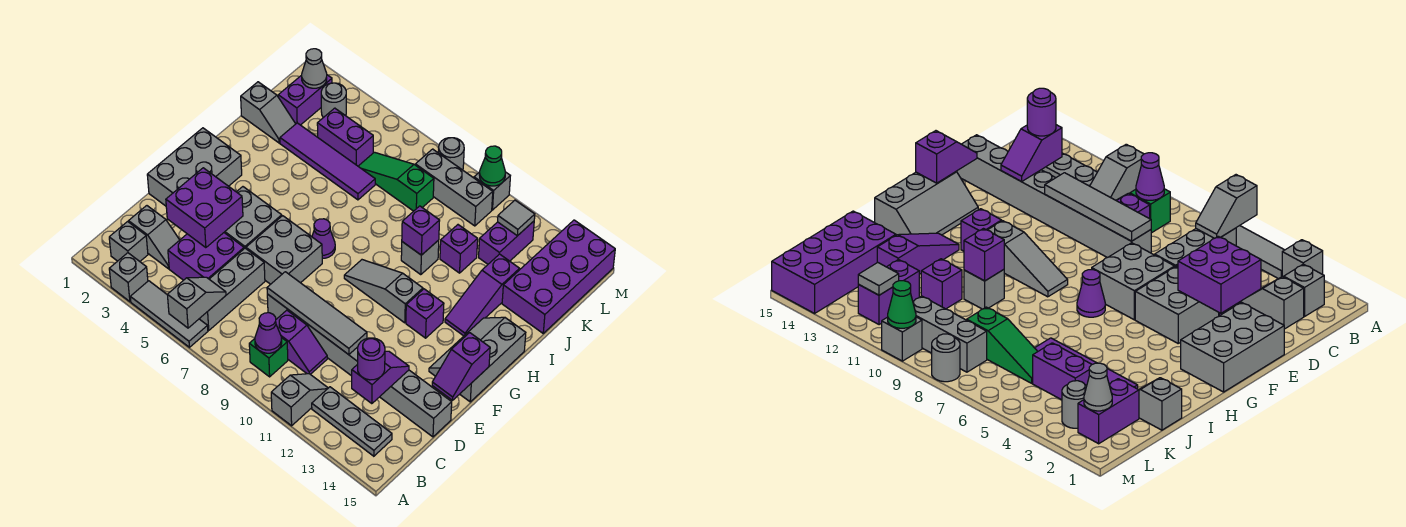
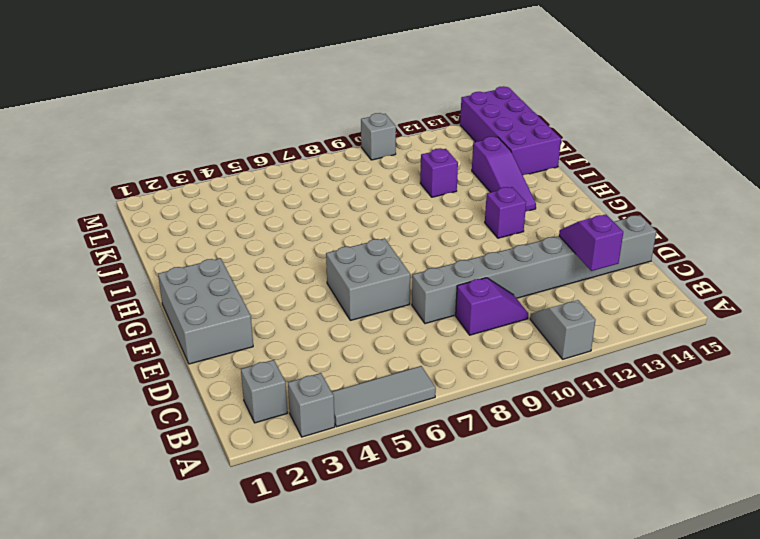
none -> grey 1x3 brick [199,248,265,330]
none -> green 1x1 brick [249,337,288,377]
none -> grey 1x3 plate [312,387,392,456]
none -> grey 1x2 slope [129,206,179,269]

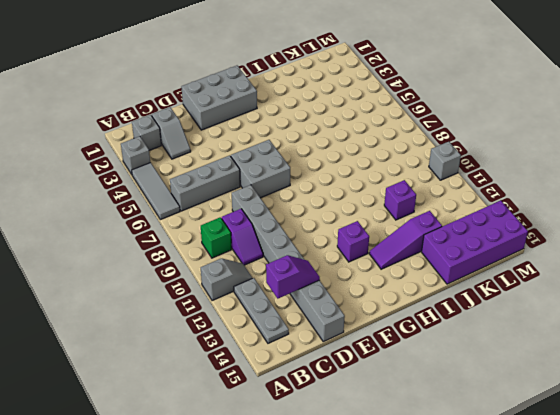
none -> purple 2x2 brick [168,233,244,280]
none -> grey 2x2 brick [224,187,282,249]
none -> grey 2x3 slope [429,317,526,402]
none -> purple 1x1 cone [312,219,335,259]

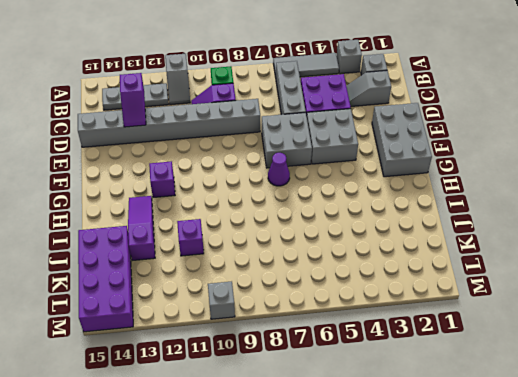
none -> grey 2x3 slope [429,317,526,402]
none -> grey 1x3 slope [344,260,423,323]
none -> grey 1x1 brick [401,240,439,275]
none -> grey 1x2 slope [241,82,295,143]

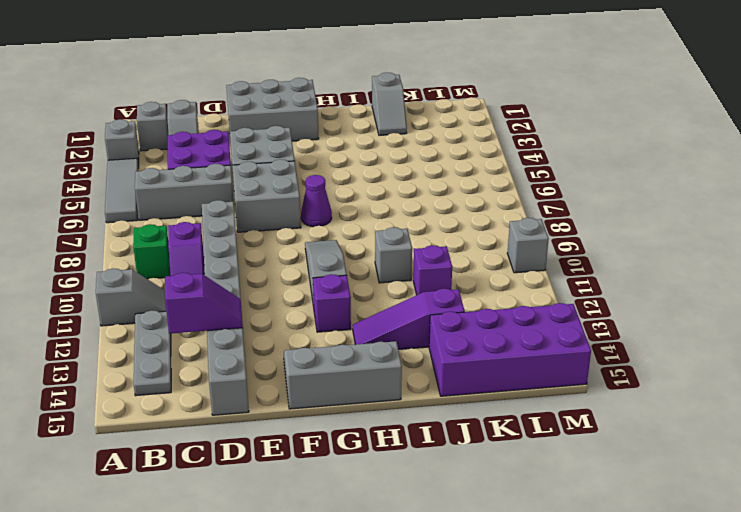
none -> purple 1x4 tile [280,123,375,200]
none -> purple 1x2 brick [278,75,332,125]
none -> purple 1x2 brick [317,108,373,166]
none -> green 1x3 slope [358,152,434,211]

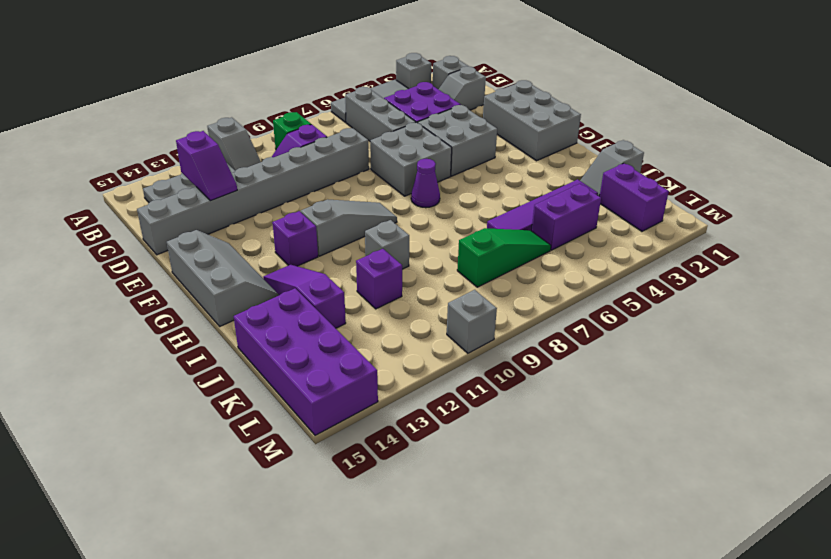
none -> purple 1x2 brick [479,221,534,264]
none -> grey 1x1 round brick [321,83,346,118]
none -> grey 1x3 brick [415,149,493,226]
none -> grey 1x1 round brick [438,138,464,170]

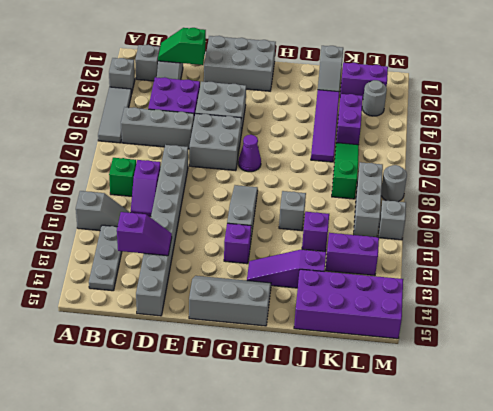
green 1x2 slope [158,28,206,65] -> none
none -> grey 1x2 slope [167,277,226,328]
none -> purple 1x1 cone [255,313,282,353]
none -> purple 2x2 brick [166,168,243,248]
none -> grey 1x4 tile [267,272,367,355]

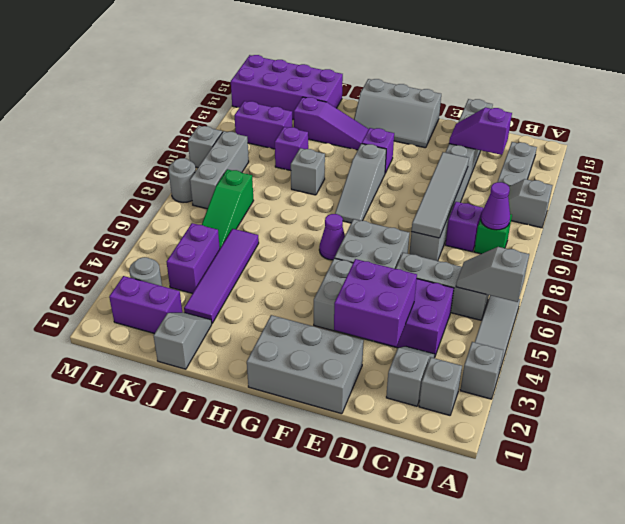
none -> purple 1x2 slope [432,333,490,400]
none -> purple 1x1 brick [402,206,440,255]
none -> grey 1x1 cone [302,49,327,88]
none -> grey 1x1 tile [498,200,535,236]

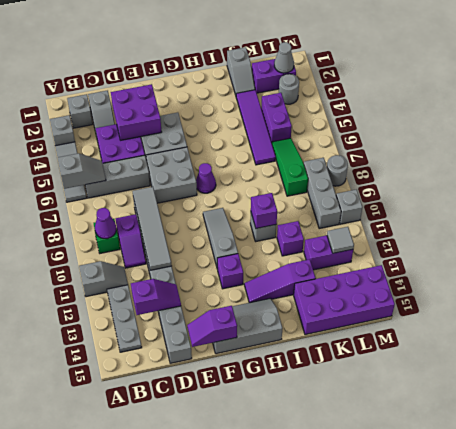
none -> grey 2x3 brick [147,128,242,206]
none -> green 1x1 cone [479,146,505,186]
none -> purple 1x1 round brick [358,338,385,380]

